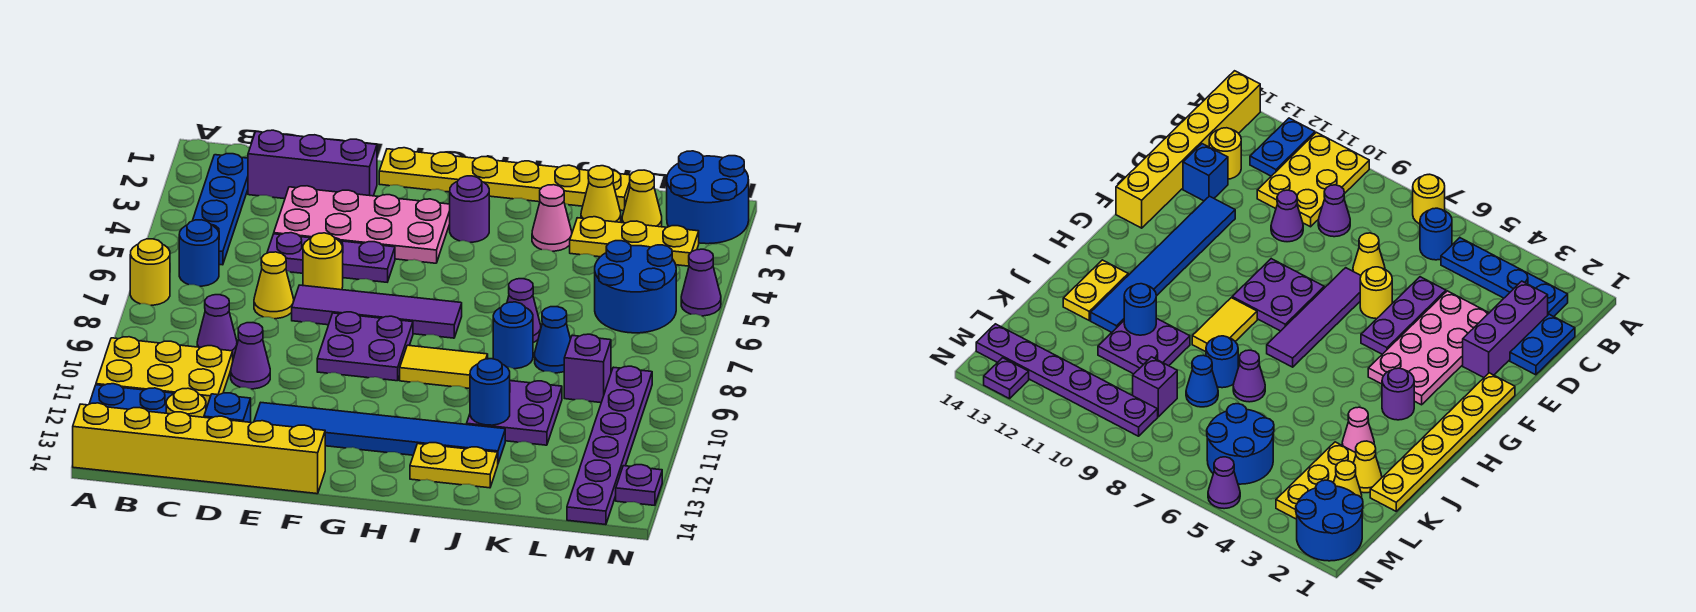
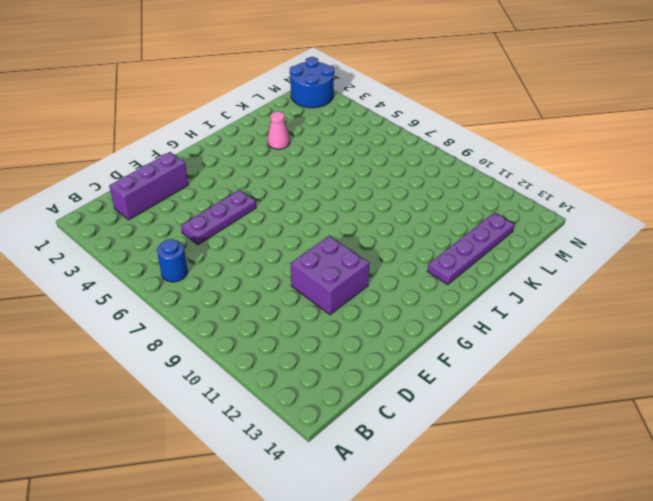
purple 2x2 brick [290,236,369,315] -> none
purple 1x4 plate [427,213,514,285] -> yellow 1x2 plate [410,443,498,488]
none -> yellow 1x1 round brick [130,239,170,305]
none -> yellow 2x3 plate [96,337,233,409]
none -> blue 1x2 plate [89,384,174,413]
none -> yellow 1x6 brick [73,403,325,494]

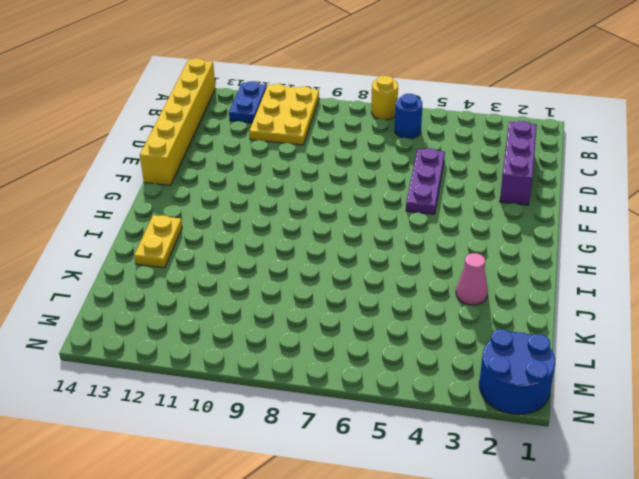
none -> blue 1x4 plate [193,154,248,265]
none -> blue 1x2 plate [1510,314,1575,375]
none -> purple 1x1 cone [197,295,237,356]
none -> yellow 1x1 round brick [166,388,206,417]

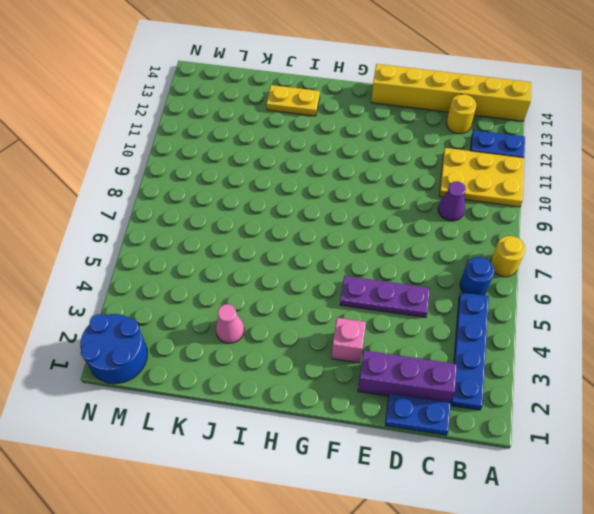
pink 1x1 brick [332,318,366,363] -> pink 2x4 plate [274,186,450,263]
none -> yellow 1x1 cone [254,252,294,319]
none -> purple 1x1 cone [231,323,270,389]
none -> blue 1x1 brick [204,393,251,422]
none -> yellow 1x1 round brick [303,233,343,290]

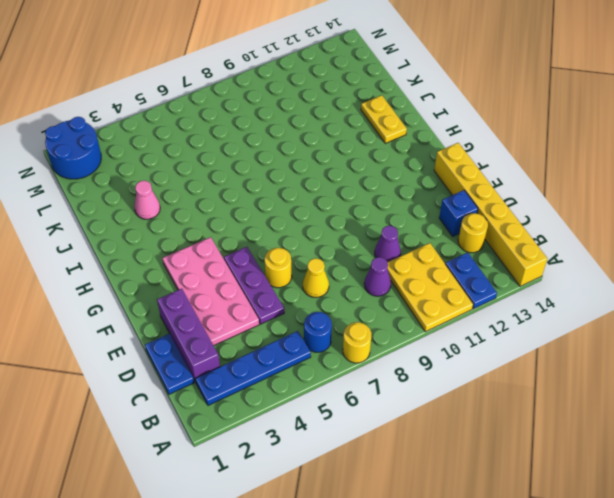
none -> purple 1x4 tile [292,285,462,338]
none -> blue 1x6 tile [254,403,505,463]
none -> yellow 1x6 plate [379,148,630,211]
none -> purple 2x2 plate [317,312,413,381]

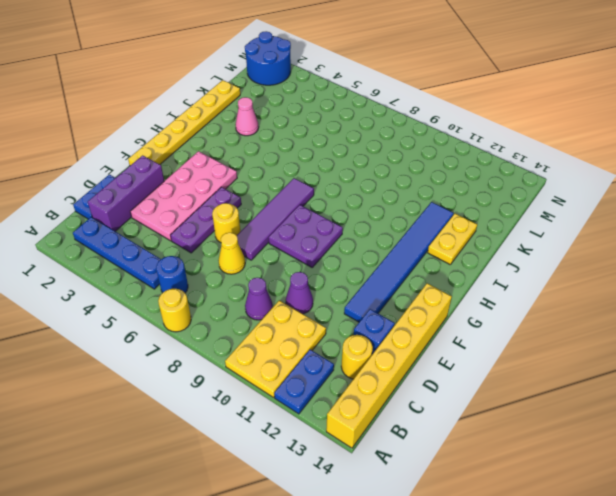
none -> purple 1x1 round brick [450,176,489,242]
none -> yellow 1x2 tile [400,345,488,388]
none -> purple 1x1 cone [507,279,541,343]
none -> blue 1x1 round brick [493,302,533,369]

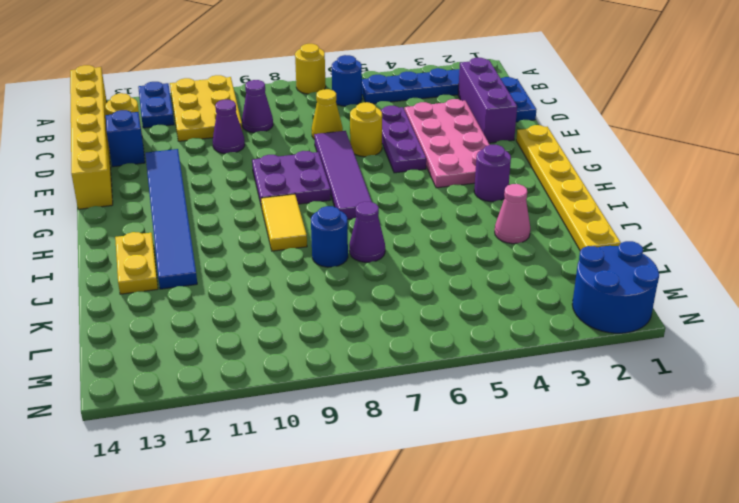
none -> purple 2x2 plate [467,381,562,445]
none -> yellow 1x1 cone [581,166,621,222]
none -> yellow 1x3 plate [570,217,699,266]
none -> blue 1x1 cone [535,307,570,373]

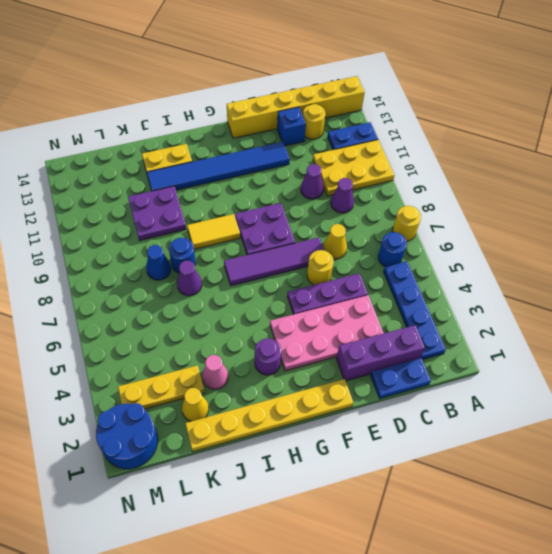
none -> yellow 1x1 cone [622,170,662,227]
none -> blue 2x2 round brick [595,241,676,333]
none -> purple 1x1 brick [564,334,611,403]
none -> purple 1x6 plate [567,366,652,525]

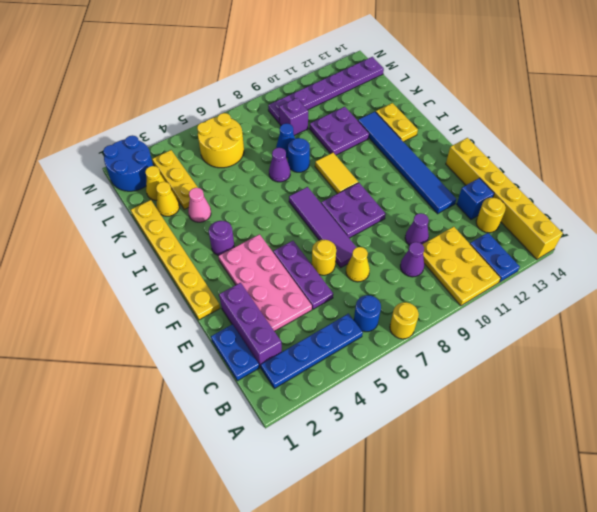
yellow 2x2 round brick [197,113,244,168] -> blue 2x2 round brick [595,241,676,333]
none -> purple 1x1 cone [681,249,721,316]
none -> purple 1x1 plate [616,465,662,505]
none -> blue 1x1 round brick [470,359,510,425]

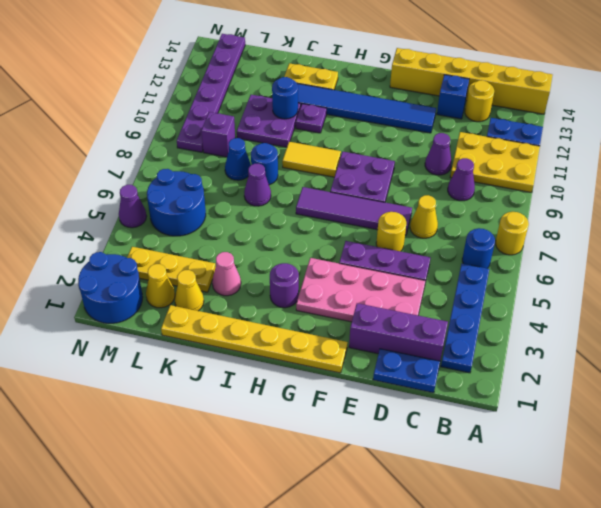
purple 1x1 plate [296,104,326,133] -> purple 1x1 plate moved to [616,465,662,505]

